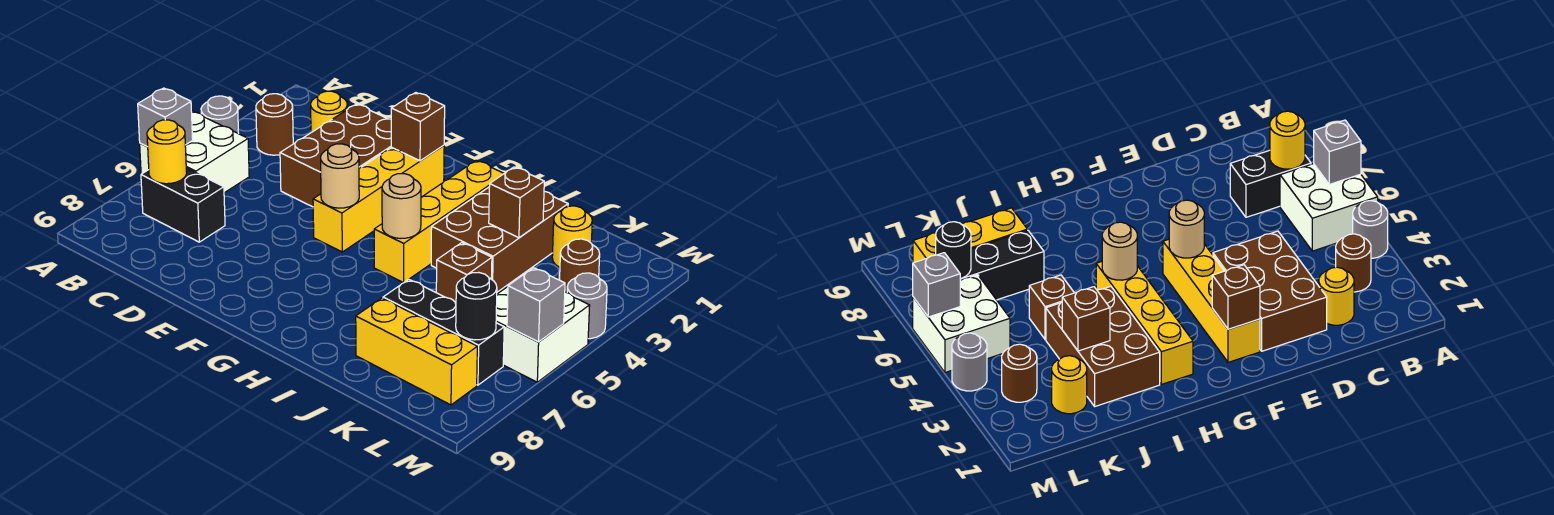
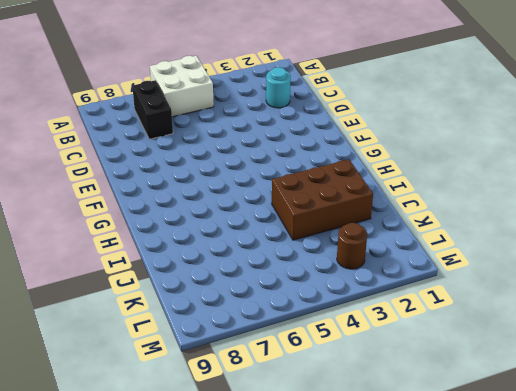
cyan 1x1 round brick [266,67,291,108] -> yellow 1x1 round brick [311,91,347,133]
none -> grey 1x1 round brick [201,96,239,134]
none -> brown 1x1 round brick [256,94,293,155]
none -> brown 2x3 brick [280,104,391,207]

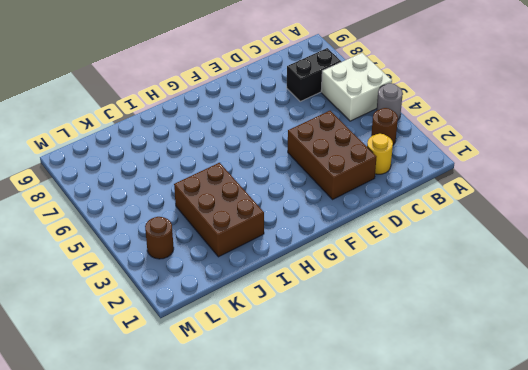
none -> yellow 1x4 brick [313,145,444,252]
none -> yellow 1x4 brick [374,160,504,283]
none -> brown 1x1 brick [436,243,492,302]

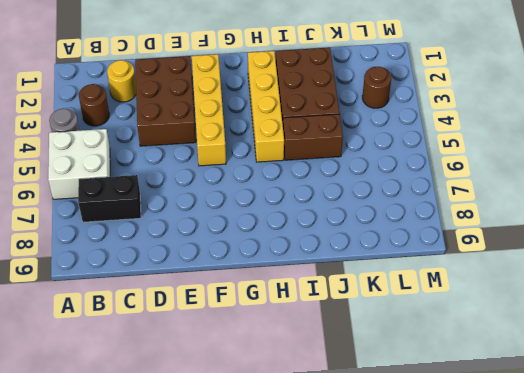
brown 1x2 brick [283,114,343,160] -> brown 1x1 brick [436,243,492,302]
none -> black 1x3 brick [383,279,504,385]
none -> yellow 1x3 brick [356,298,477,405]
none -> yellow 1x1 round brick [552,206,592,267]

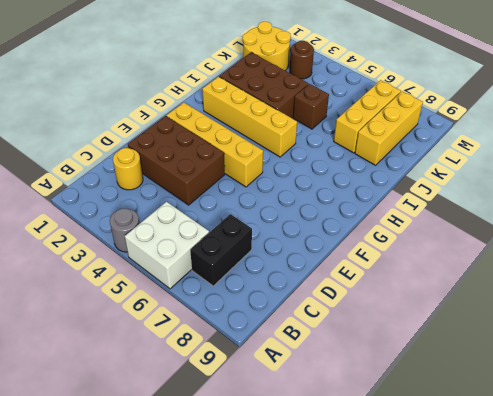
yellow 1x3 brick [334,80,401,153] -> black 1x3 brick [383,279,504,385]
yellow 2x2 round brick [243,22,291,71] -> yellow 1x1 round brick [552,206,592,267]
none -> brown 1x1 round brick [256,94,293,155]
none -> white 2x2 brick [496,287,590,382]
none -> grey 1x1 round brick [567,273,607,339]

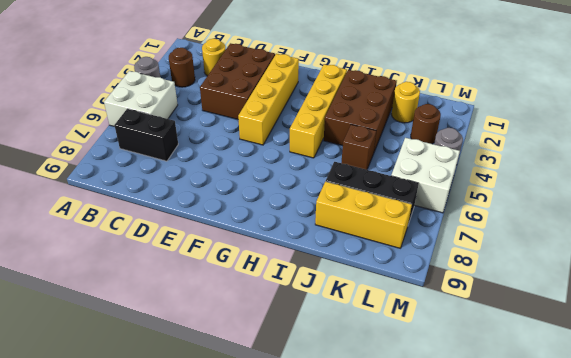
none -> grey 1x1 brick [138,88,193,147]
none -> yellow 1x1 round brick [147,120,187,184]
none -> brown 1x1 brick [391,93,445,161]

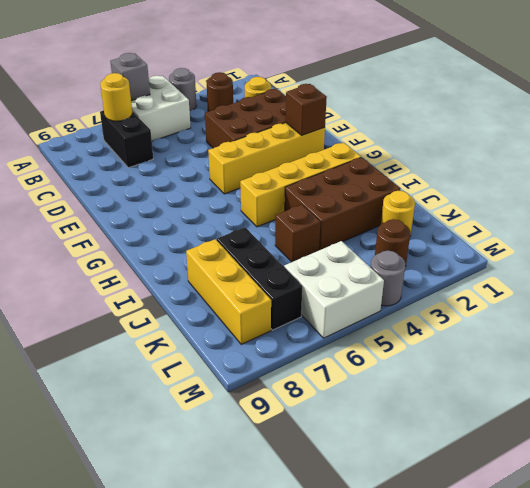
none -> tan 1x1 round brick [321,144,359,208]
none -> tan 1x1 round brick [382,174,421,239]
none -> brown 1x1 brick [489,167,544,238]

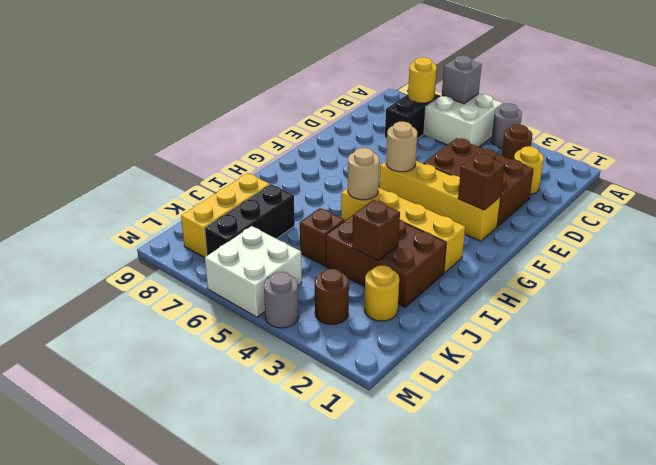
none -> black 1x1 round brick [456,272,497,340]
none -> grey 1x1 brick [507,268,565,342]

